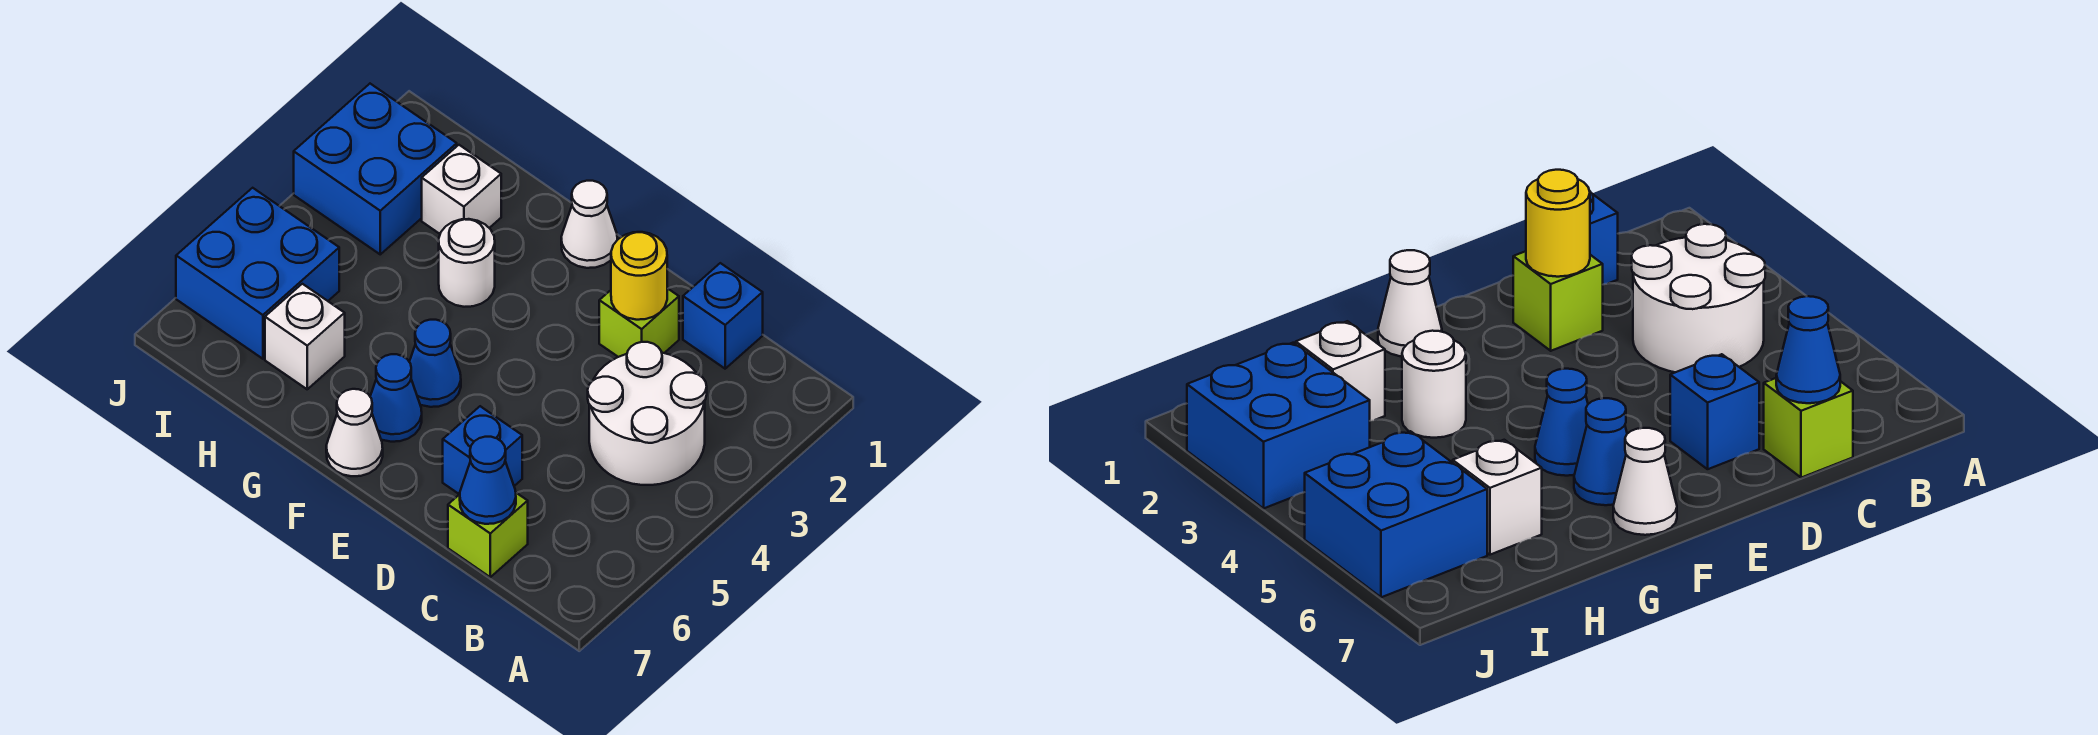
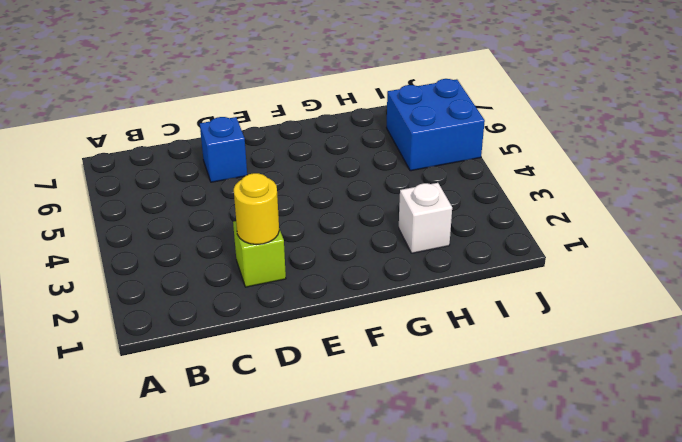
none -> white 2x2 round brick [588,342,707,485]
none -> blue 1x1 brick [683,263,763,369]
none -> lime 1x1 brick [448,493,528,577]

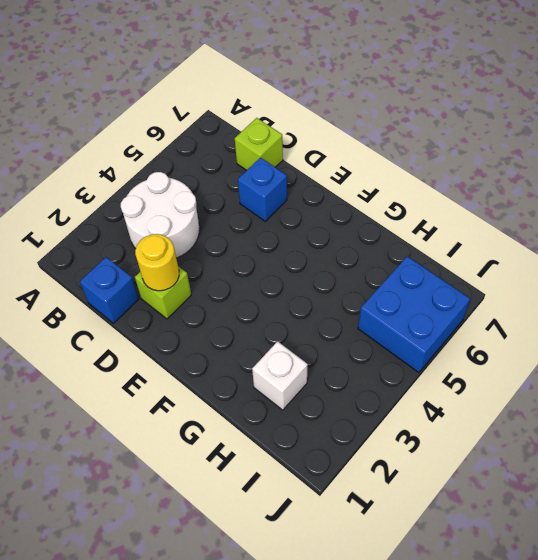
none -> white 1x1 cone [561,181,617,268]
none -> blue 1x1 cone [409,320,461,407]
none -> blue 1x1 cone [370,354,422,442]

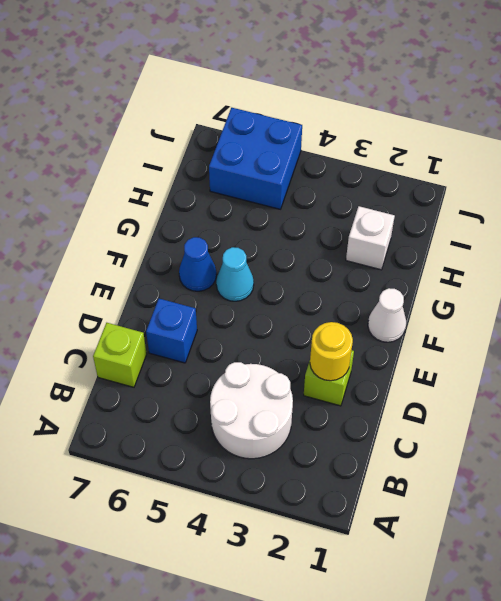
cyan 1x1 cone [216,247,254,301] -> blue 1x1 cone [409,320,461,407]
none -> blue 1x1 brick [683,263,763,369]
none -> white 1x1 cone [326,389,383,476]
none -> white 1x1 round brick [439,219,495,307]

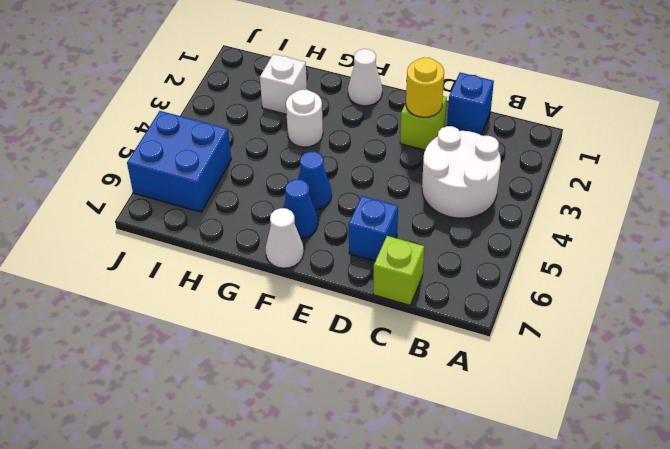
none -> white 1x1 brick [265,284,345,389]
none -> blue 2x2 brick [294,84,457,254]
none -> blue 1x1 cone [460,437,516,524]

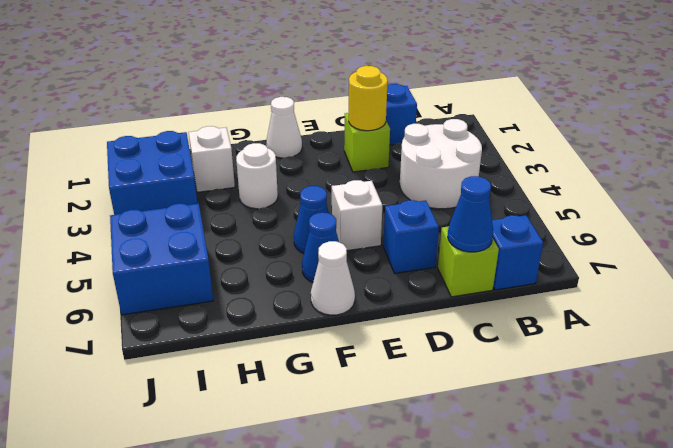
blue 1x1 brick [492,215,543,290] -> none
white 1x1 brick [332,180,382,251] -> white 1x1 brick moved to [265,284,345,389]

